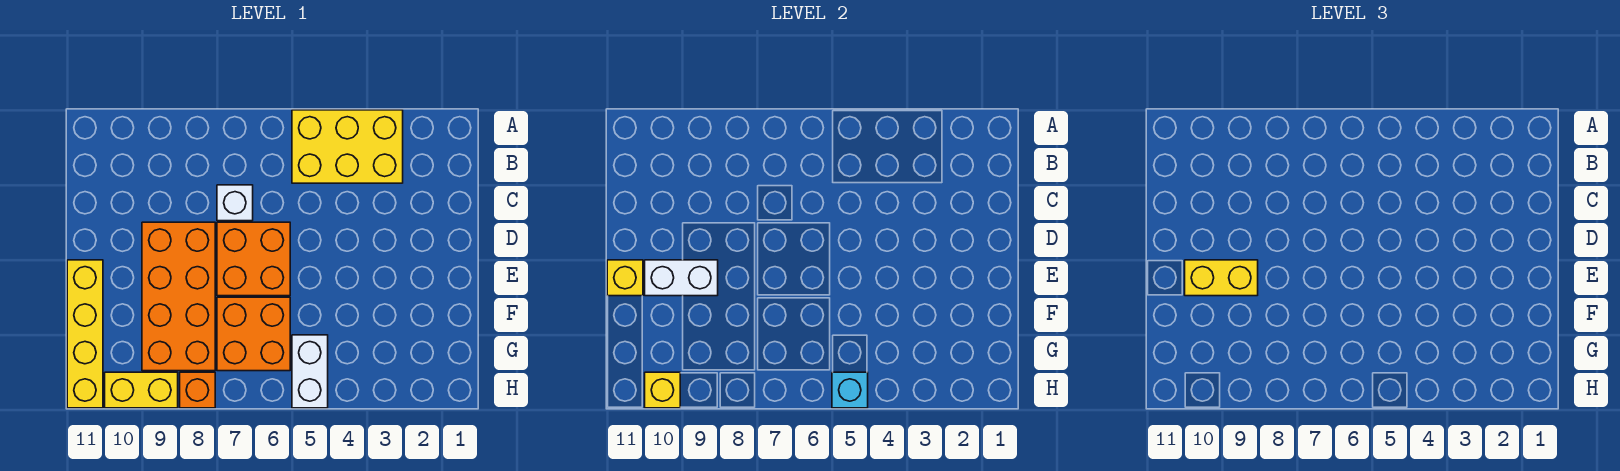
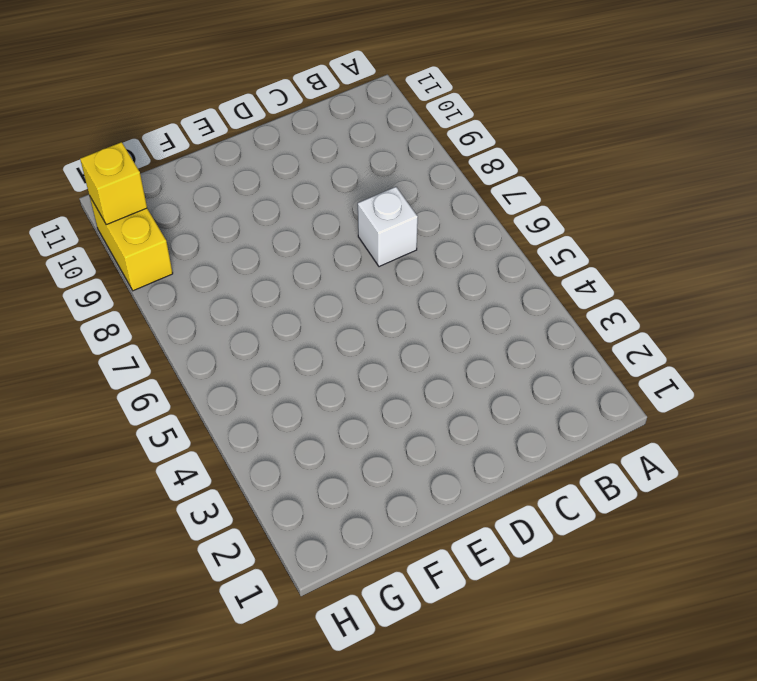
none -> yellow 2x3 brick [292,110,403,183]
none -> orange 2x2 brick [217,222,290,296]
none -> orange 2x4 brick [142,222,215,371]

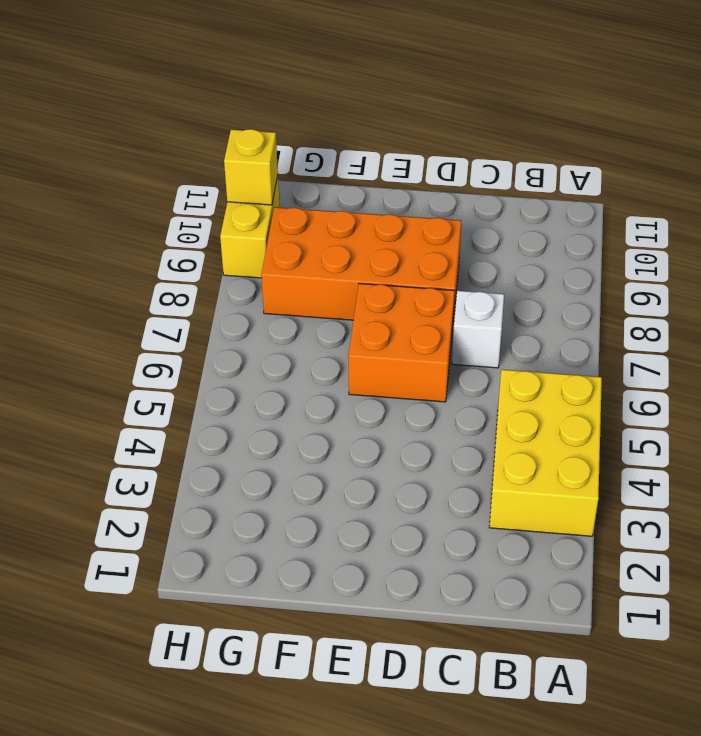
none -> yellow 1x4 brick [67,260,103,408]
none -> orange 2x2 brick [217,297,290,371]
none -> white 1x2 brick [292,335,328,408]

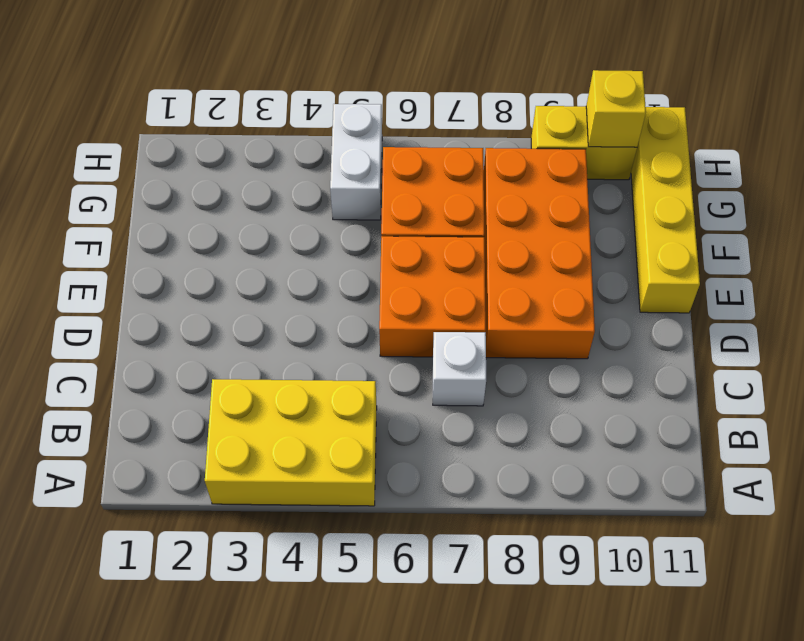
none -> orange 1x1 brick [180,372,215,408]
none -> white 1x2 brick [645,260,718,296]
none -> yellow 1x1 brick [607,260,643,296]

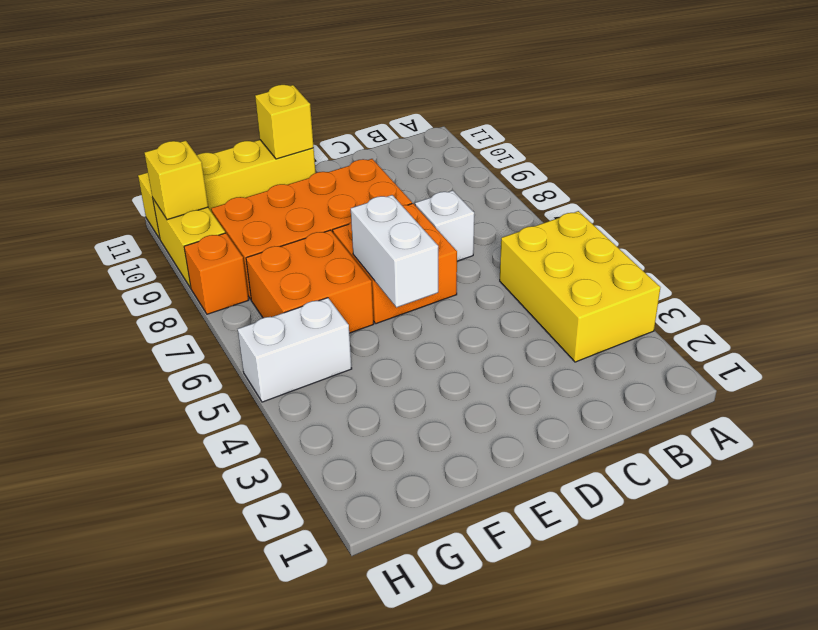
white 1x2 brick [351,195,438,307] -> white 1x2 brick moved to [645,260,718,296]
none -> cyan 1x1 brick [832,372,868,408]
none -> yellow 1x2 brick [1185,260,1258,296]

